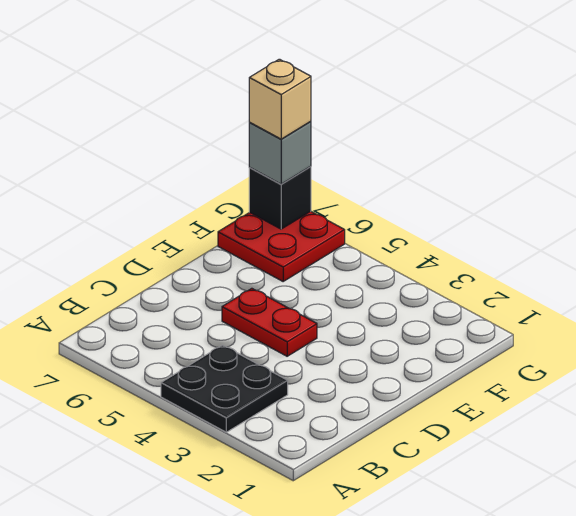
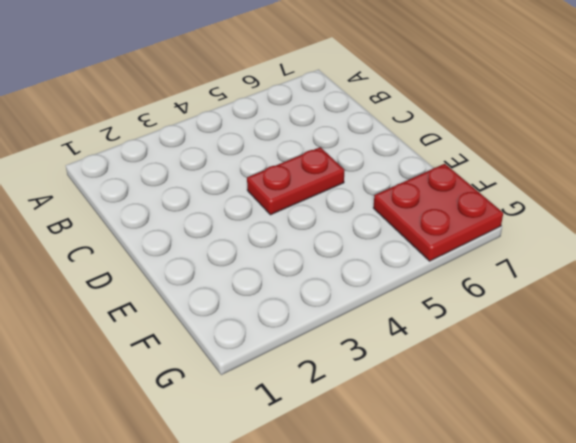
none -> black 2x2 plate [161,345,288,432]
none -> black 1x1 brick [249,166,311,229]

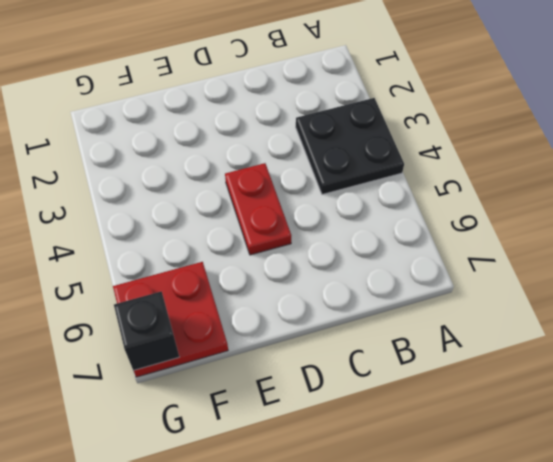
none -> grey 1x1 brick [249,121,311,184]
none -> tan 1x1 brick [249,59,311,139]

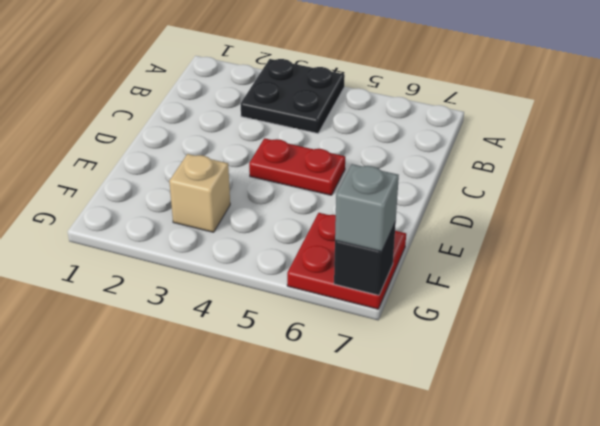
tan 1x1 brick [169,154,230,232] -> tan 1x1 brick moved to [249,59,311,139]

